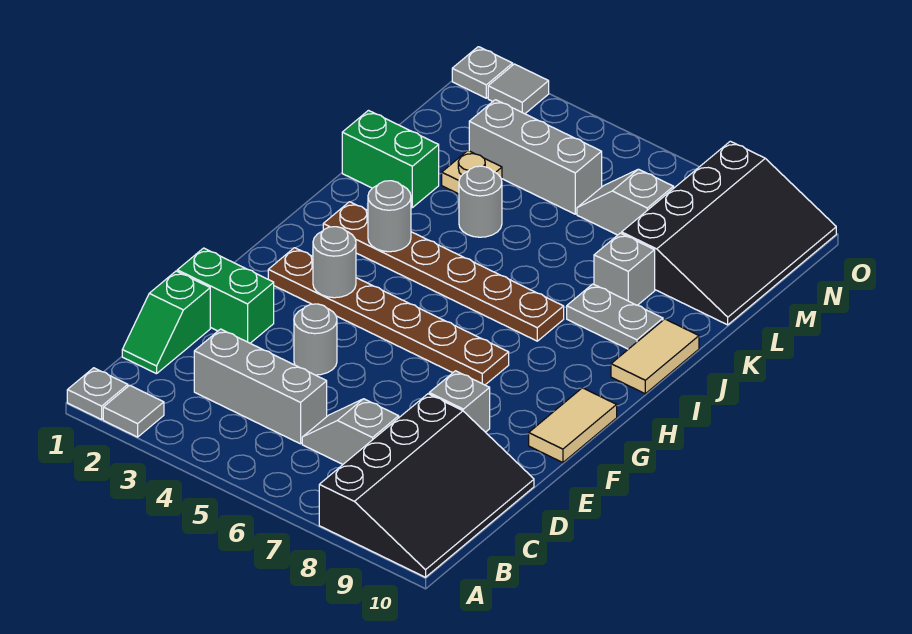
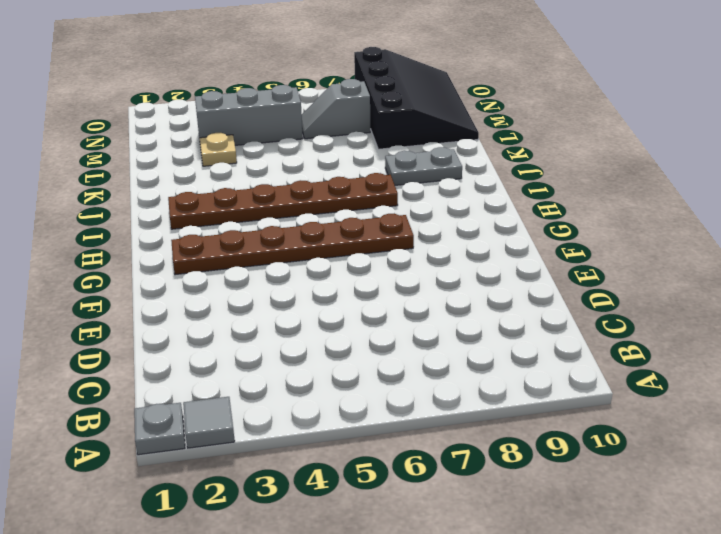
none -> black 3x4 slope [319,394,534,577]
none -> green 1x2 slope [122,271,210,374]
none -> grey 1x3 brick [194,329,327,444]

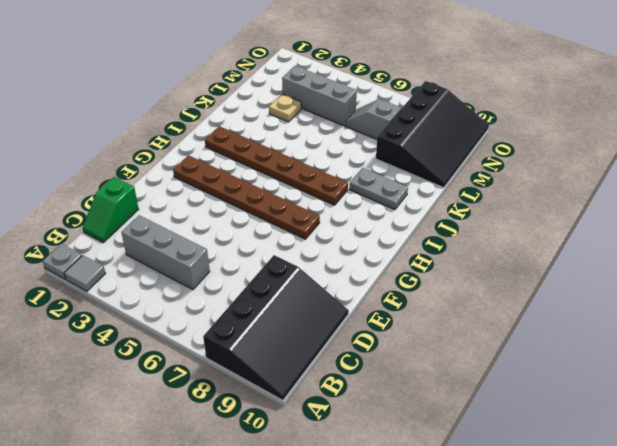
none -> grey 1x2 slope [302,399,399,464]
none -> green 1x2 brick [177,248,274,343]
none -> grey 1x1 round brick [294,304,337,375]

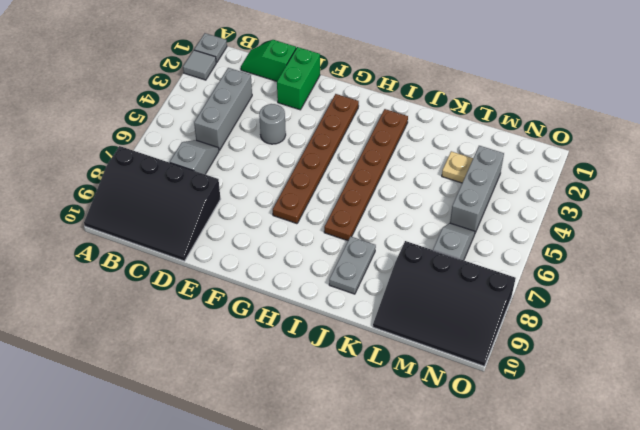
none -> grey 1x1 brick [429,371,490,432]
none -> tan 1x2 tile [529,388,617,463]
none -> tan 1x2 tile [611,319,699,394]

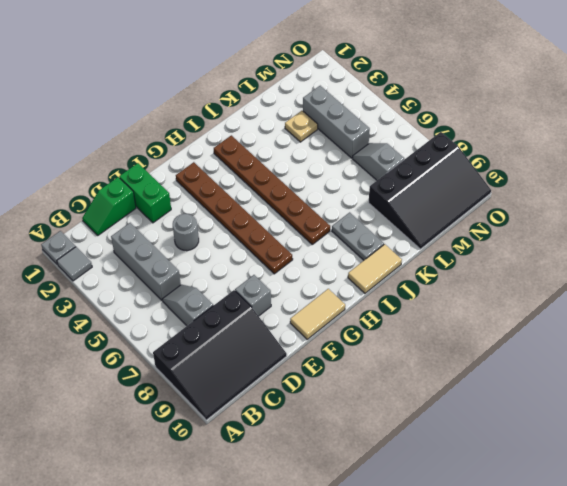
none -> green 1x2 brick [342,111,439,208]
none -> grey 1x1 round brick [459,166,502,237]
none -> grey 1x1 brick [594,233,655,305]

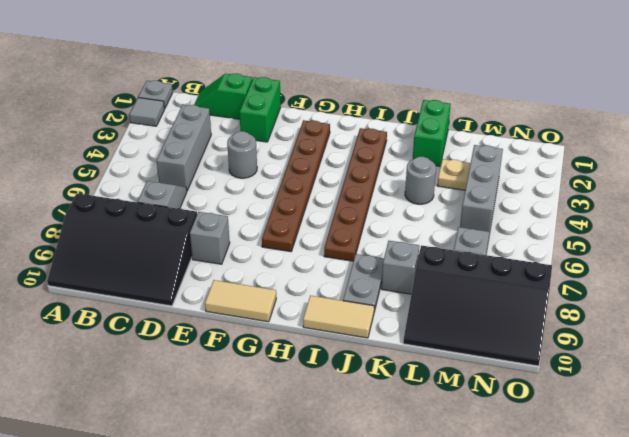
none -> grey 1x1 plate [452,47,513,98]
none -> grey 1x1 tile [488,64,549,114]
none -> grey 1x1 round brick [313,227,356,298]

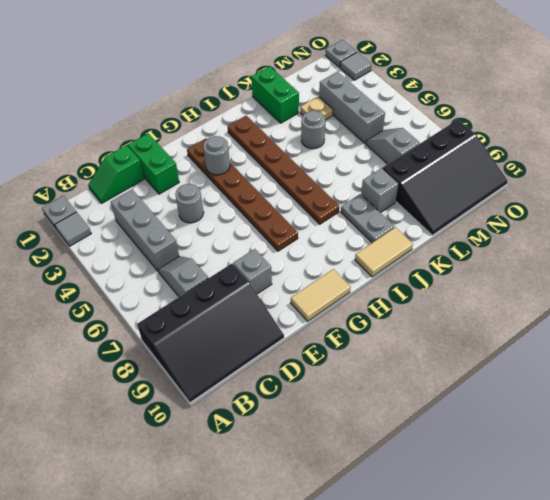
none -> grey 1x1 round brick [368,181,411,252]

